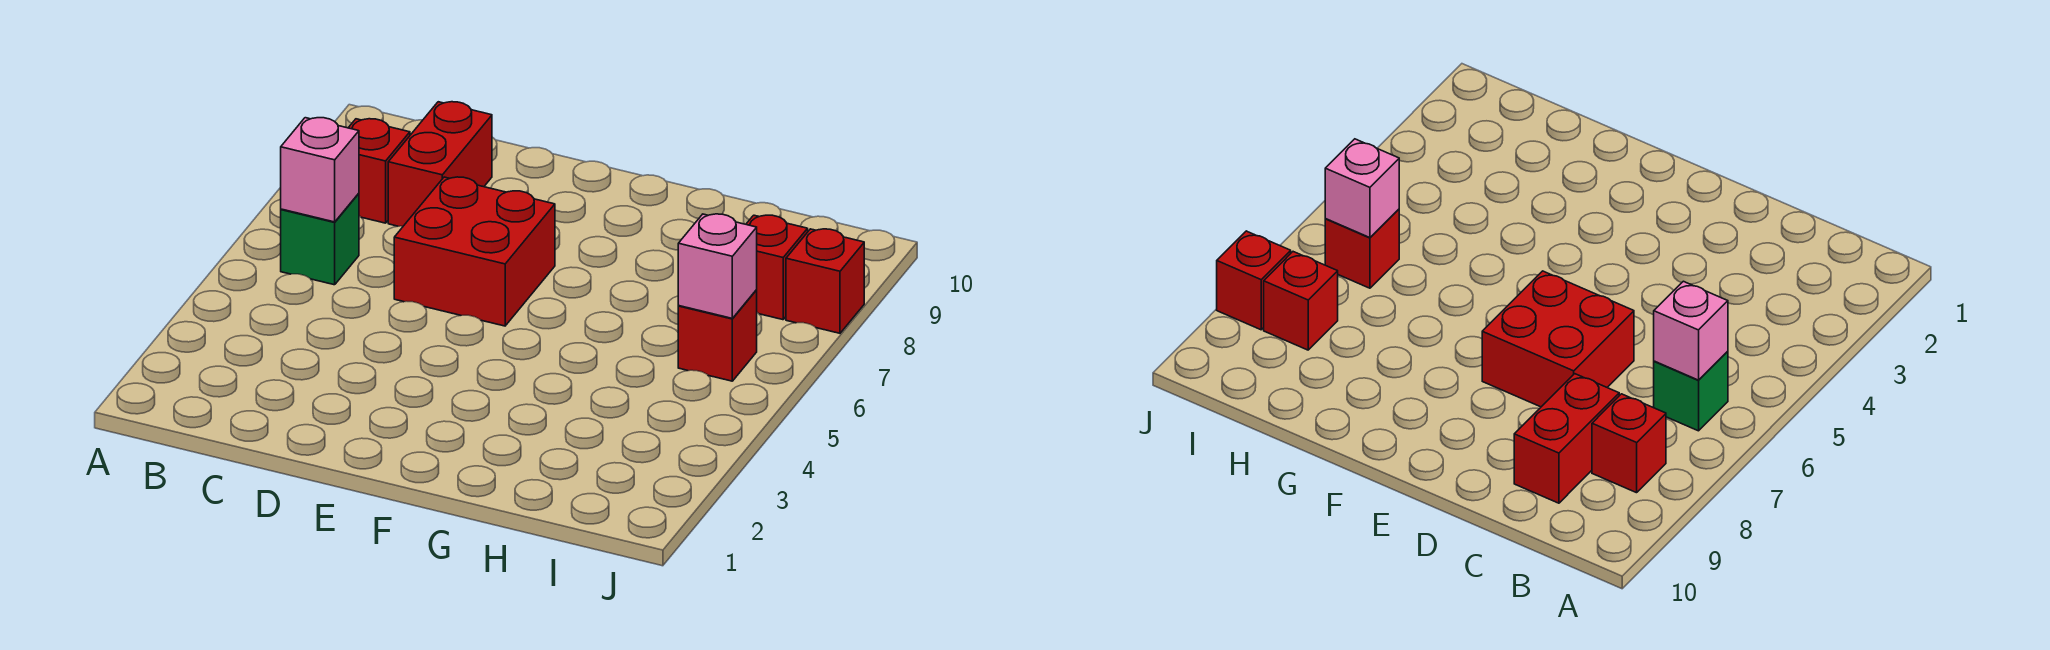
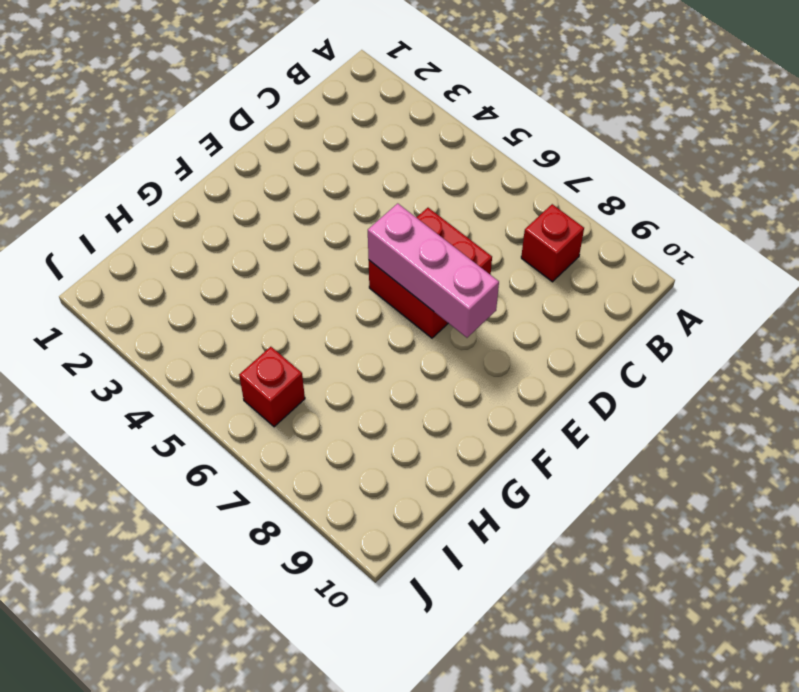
pink 1x3 brick [368,203,499,338] -> none
none -> green 1x1 brick [281,193,359,285]
none -> red 1x2 brick [388,102,492,226]

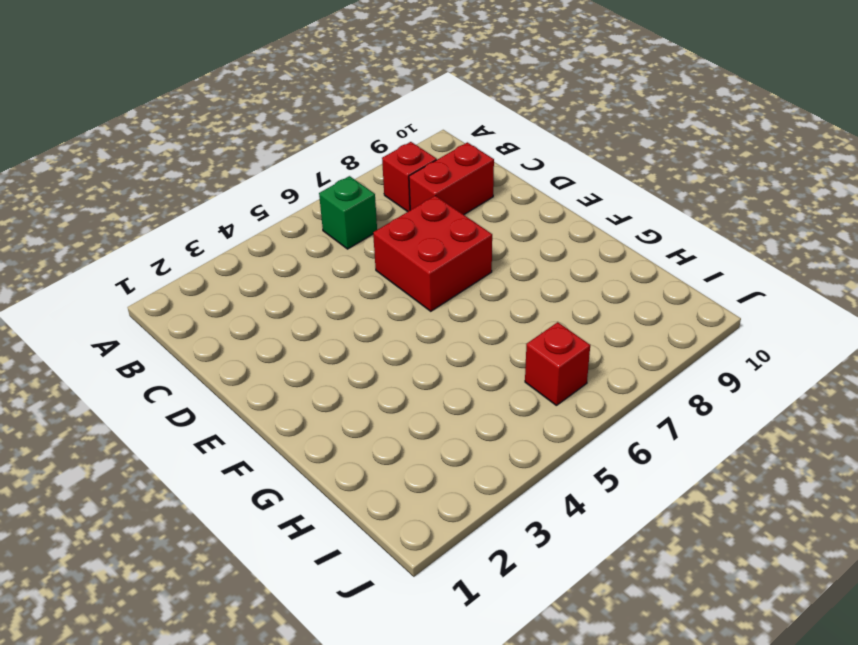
none -> red 1x1 brick [746,215,808,320]
none -> red 1x1 brick [786,229,864,333]

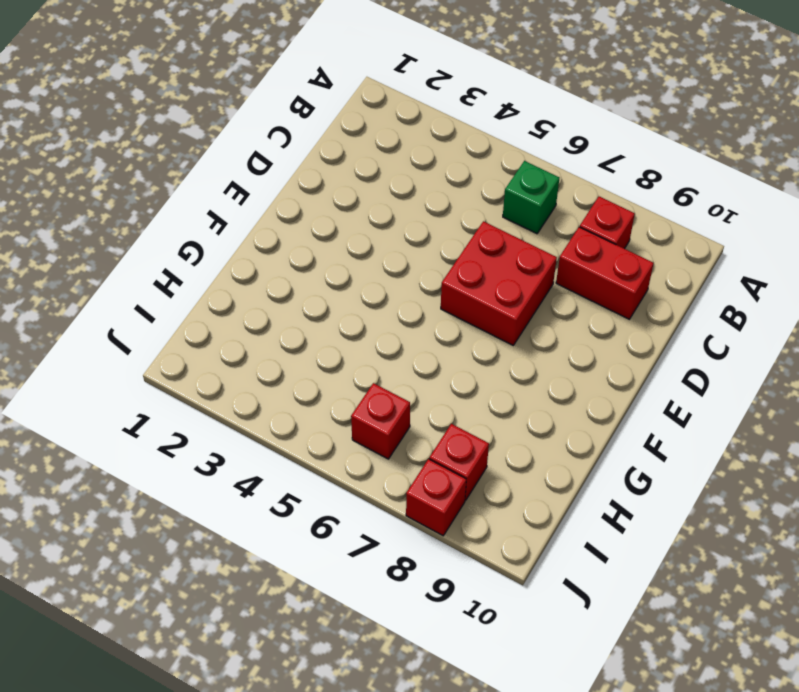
none -> pink 1x1 brick [281,118,359,222]
none -> pink 1x1 brick [678,214,757,318]

